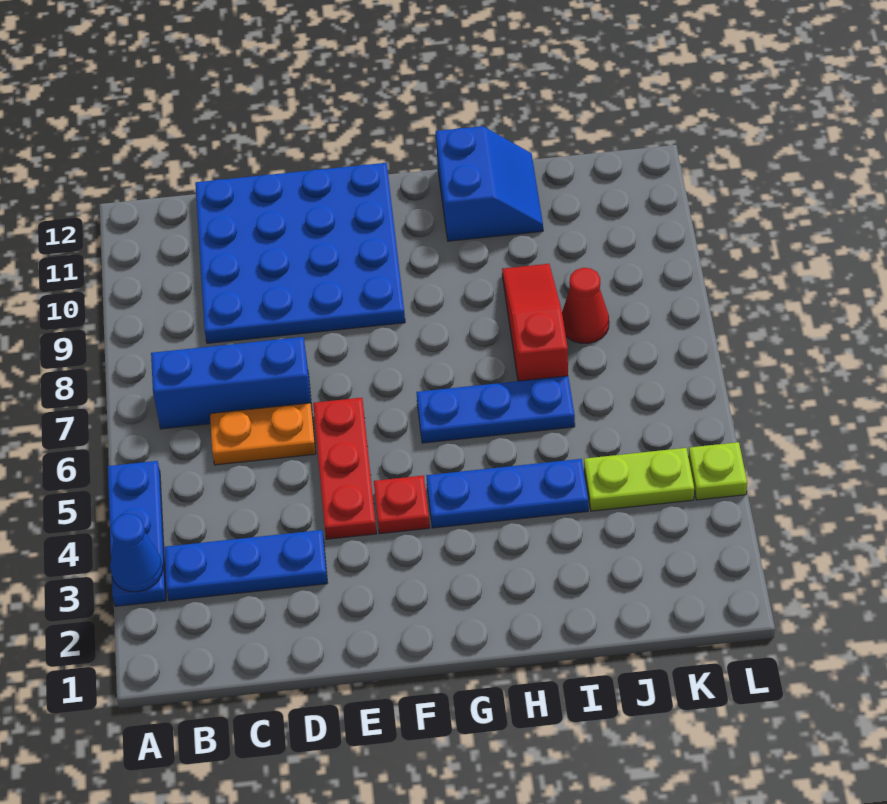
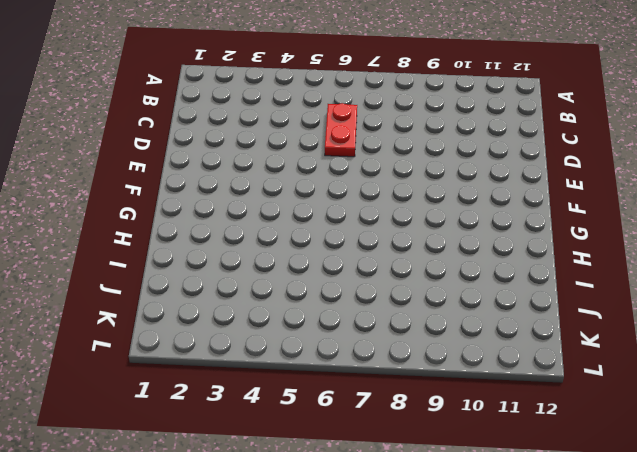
red 1x2 plate [325,103,357,157] -> orange 1x2 plate [210,403,316,465]
none -> blue 1x3 plate [108,461,166,606]
none -> blue 1x3 plate [164,530,327,601]
none -> blue 1x3 brick [151,337,312,429]

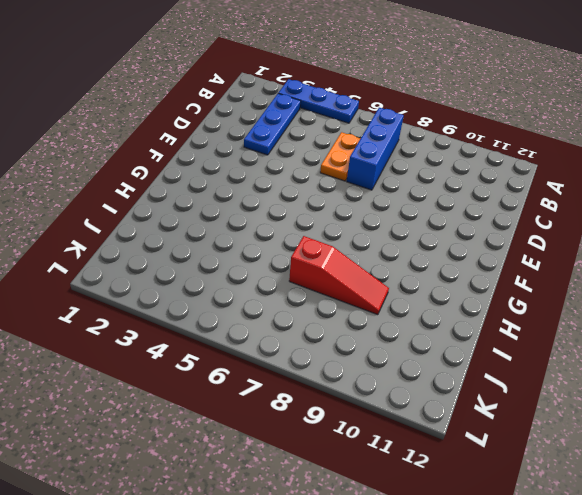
none -> blue 4x4 plate [195,163,405,343]
none -> red 1x3 plate [313,398,377,539]
none -> red 1x1 plate [374,476,430,534]

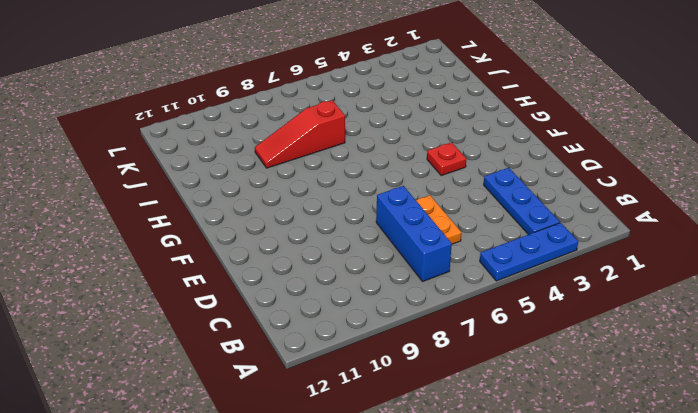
none -> blue 4x4 plate [195,163,405,343]
none -> red 1x3 plate [313,398,377,539]
none -> blue 1x3 plate [426,459,588,528]

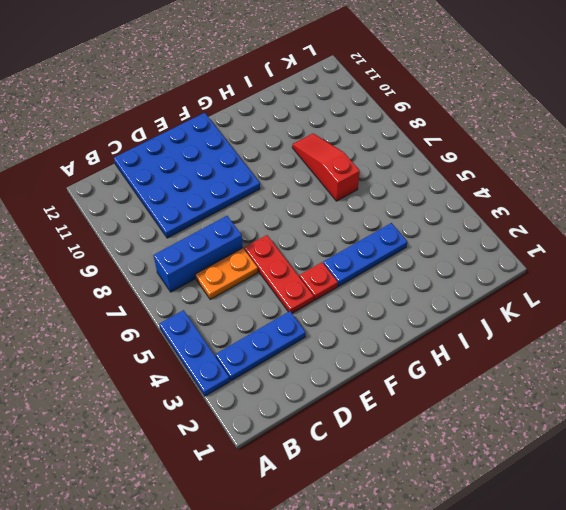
none -> blue 1x3 plate [416,376,575,443]
none -> blue 2x2 slope [436,126,543,241]
none -> lime 1x2 plate [584,448,694,511]

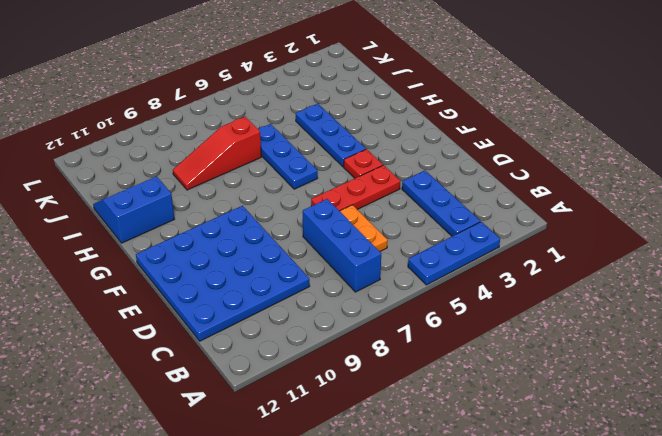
none -> lime 1x2 plate [584,448,694,511]
none -> red 1x1 cone [562,268,609,343]
none -> lime 1x1 plate [689,442,747,500]

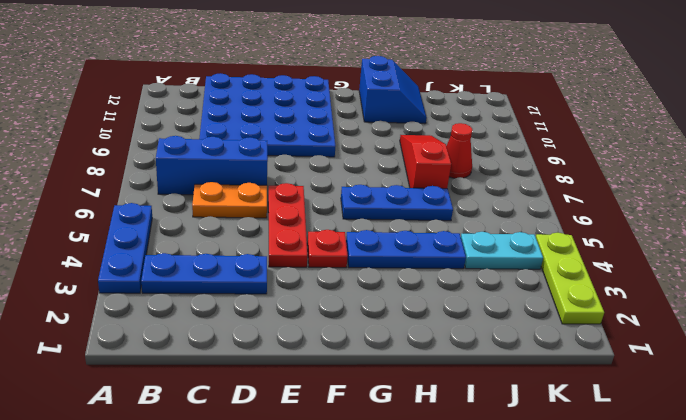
cyan 1x2 plate [461,232,543,269] -> lime 1x2 plate [584,448,694,511]
lime 1x3 plate [536,233,604,324] -> lime 1x1 plate [689,442,747,500]
none -> blue 1x1 cone [110,514,163,592]

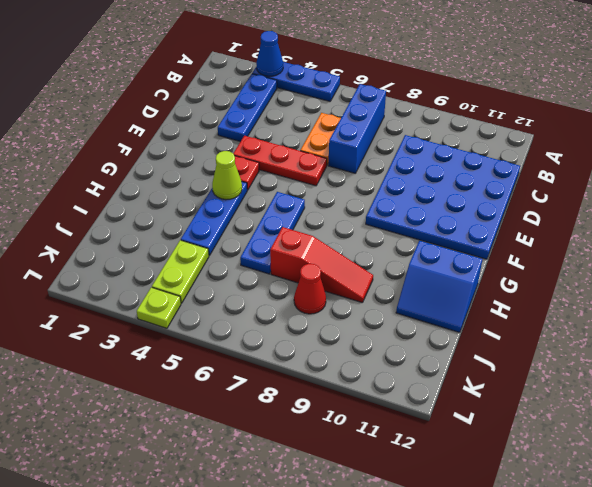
lime 1x1 cone [212,151,242,200] -> none

